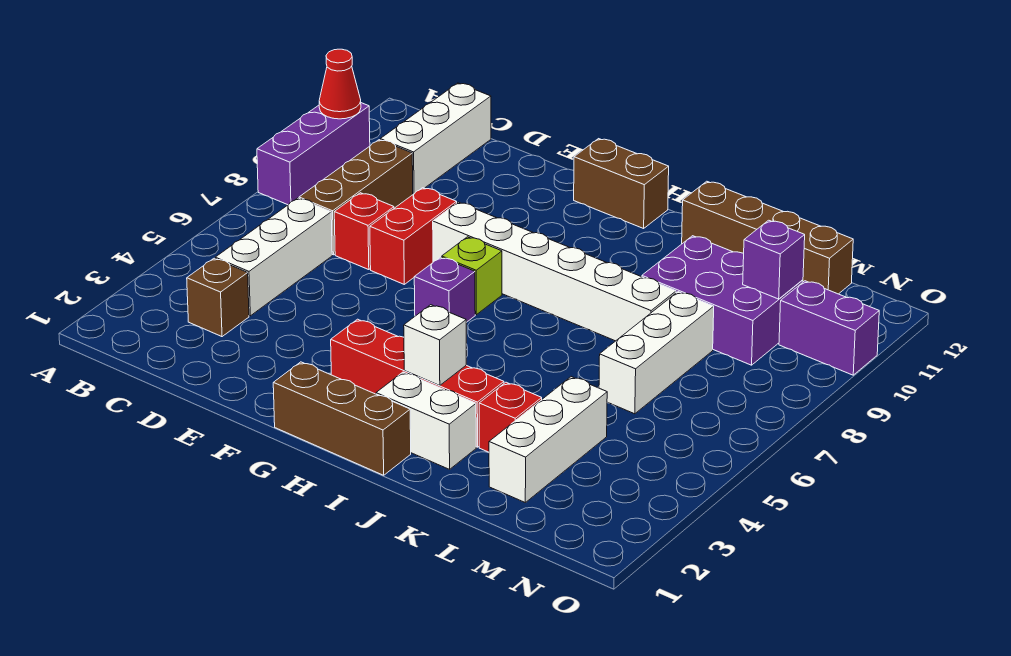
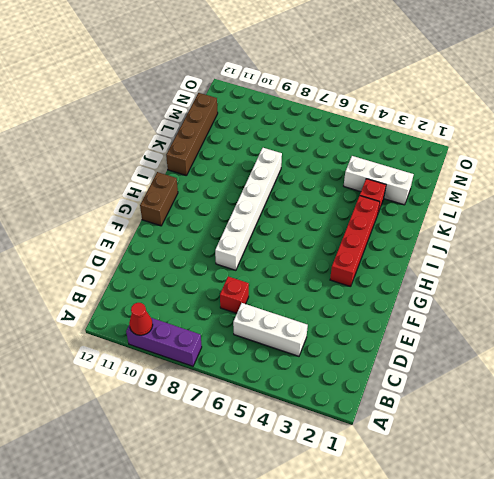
none -> brown 1x1 brick [187,258,249,337]
none -> brown 1x3 brick [299,140,413,255]
none -> white 1x3 brick [380,83,491,194]

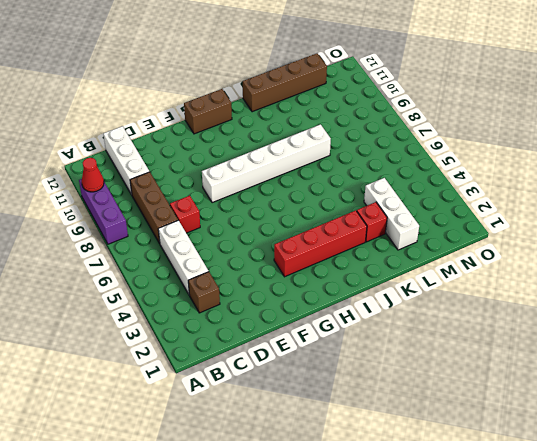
none -> red 1x2 brick [370,188,457,284]
none -> brown 1x3 brick [273,362,411,475]
none -> purple 1x1 brick [414,257,475,322]

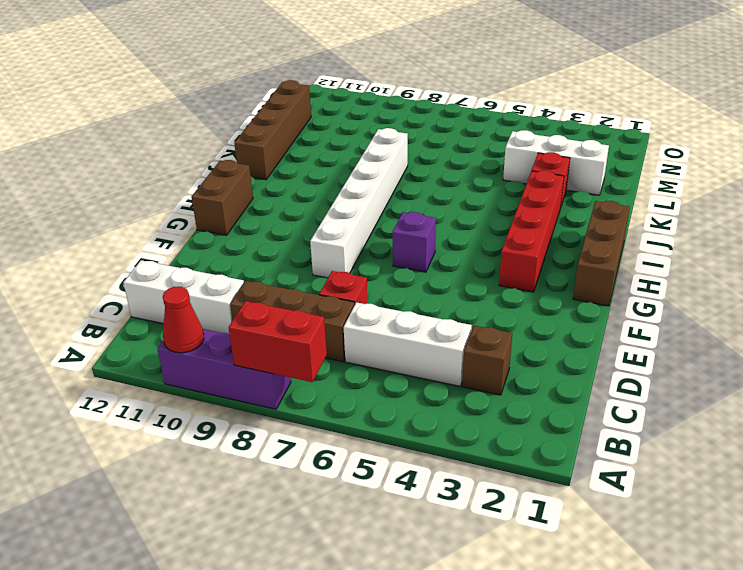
red 1x2 brick [229,301,327,382] -> red 1x2 brick moved to [370,188,457,284]
none -> lime 1x1 brick [442,237,502,315]
none -> white 1x2 brick [376,372,476,469]
none -> purple 2x3 brick [642,236,803,365]

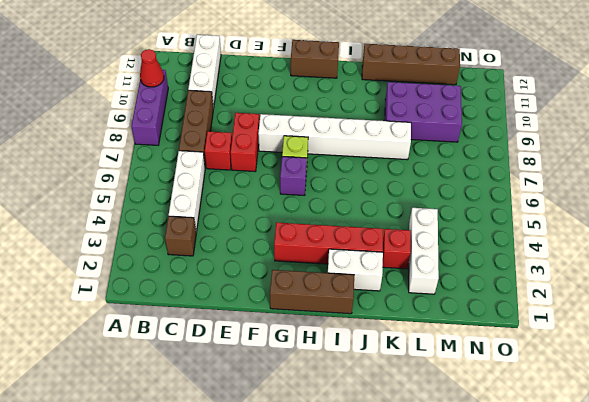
none -> white 1x3 brick [599,292,714,414]
none -> purple 1x2 brick [779,281,879,375]
none -> white 1x1 brick [404,305,466,386]

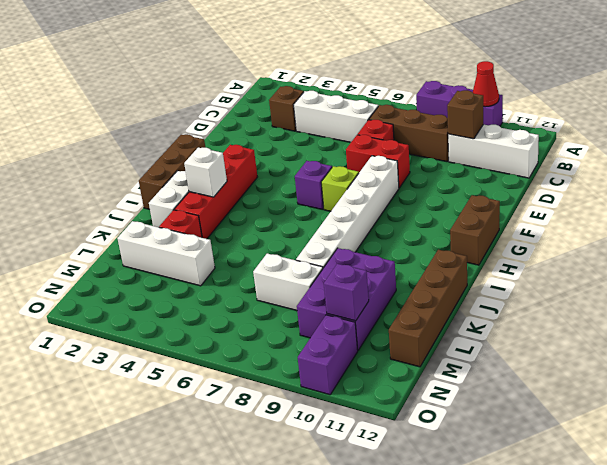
brown 1x1 brick [447,90,483,139] -> none
white 1x2 brick [253,253,323,310] -> white 1x3 brick [599,292,714,414]

